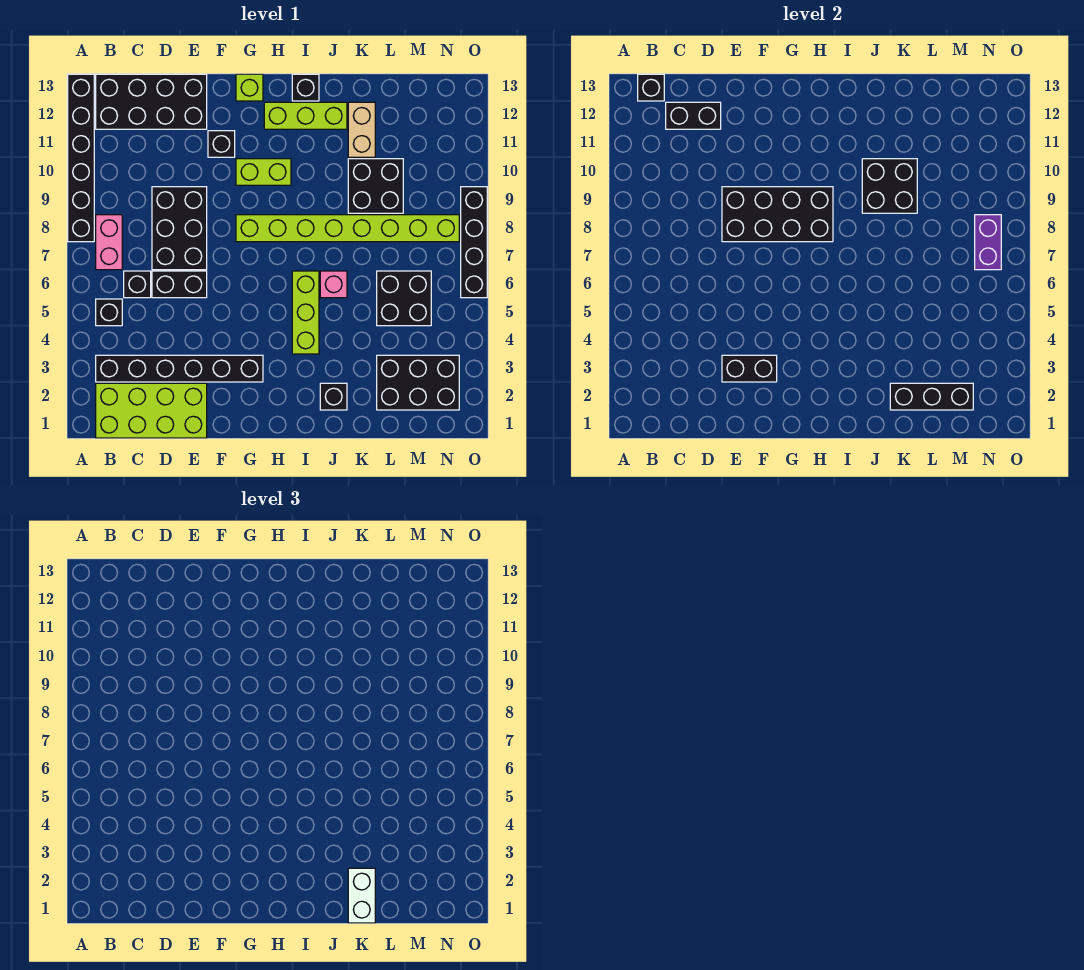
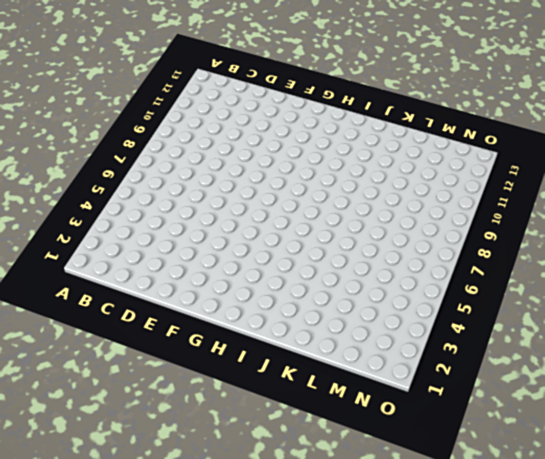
none -> black 1x6 brick [68,74,94,242]
none -> lime 2x4 brick [96,383,207,438]
none -> black 1x6 brick [96,355,263,382]
none -> black 1x1 brick [96,299,122,326]

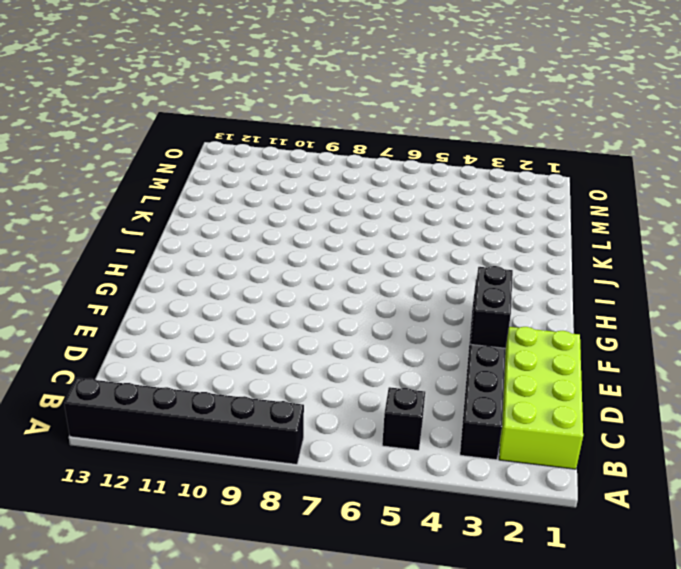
none -> pink 1x2 brick [96,215,122,270]
none -> black 2x4 brick [96,74,207,129]
none -> black 1x1 brick [124,271,151,298]
none -> black 1x2 brick [152,271,207,298]

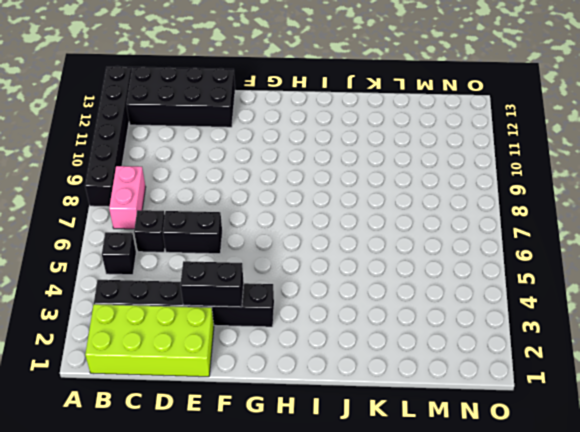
none -> black 2x3 brick [152,187,207,270]
none -> black 1x1 brick [208,131,235,157]
none -> lime 1x8 brick [236,215,459,242]
none -> lime 1x2 brick [236,159,291,185]

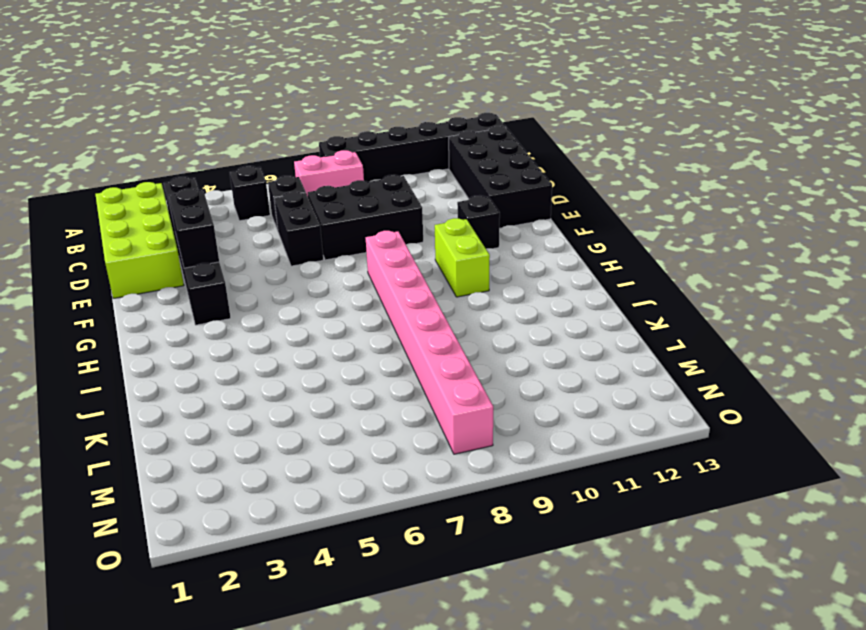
pink 1x8 brick [366,231,493,454] -> lime 1x8 brick [236,215,459,242]
none -> lime 1x1 brick [236,74,263,101]
none -> lime 1x3 brick [264,102,347,129]
none -> lime 1x3 brick [292,271,319,354]
none -> black 1x1 brick [292,74,319,101]

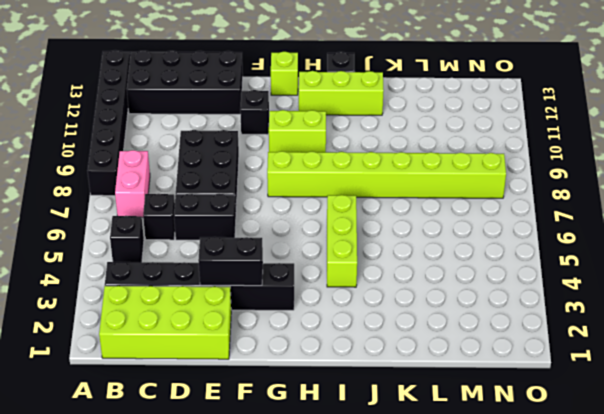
none -> black 1x1 brick [320,383,347,410]
none -> pink 1x1 brick [320,271,347,298]
none -> black 2x2 brick [348,159,403,213]
none -> tan 1x2 brick [348,102,375,157]

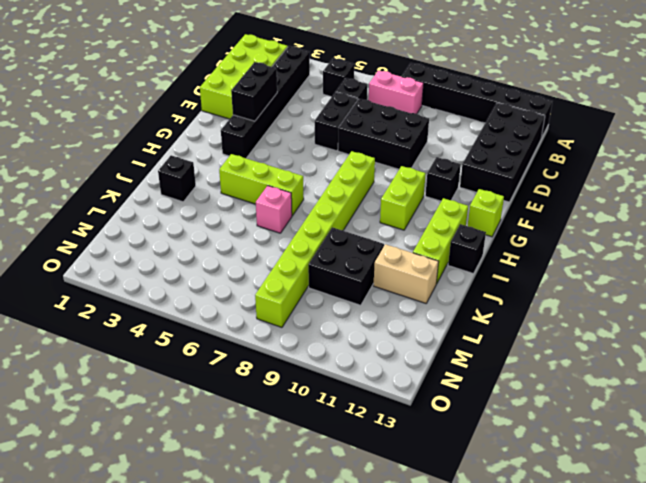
none -> black 2x3 brick [377,355,459,410]
none -> black 2x2 brick [377,271,431,326]
none -> black 1x4 brick [461,187,487,298]
none -> black 1x1 brick [638,74,664,101]

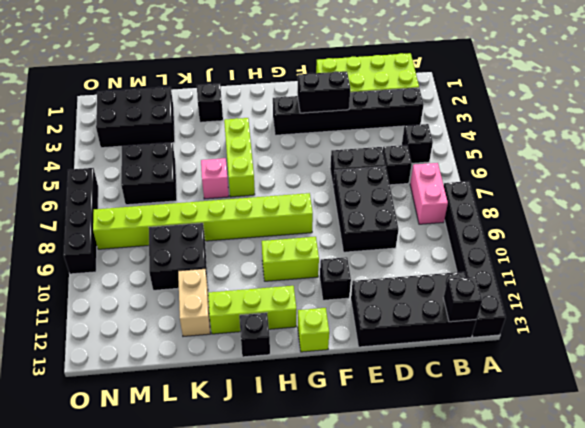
none -> black 1x2 brick [666,102,721,129]
none -> black 2x4 brick [722,187,833,242]
none -> black 2x2 brick [862,159,917,213]
none -> black 1x3 brick [890,383,973,410]

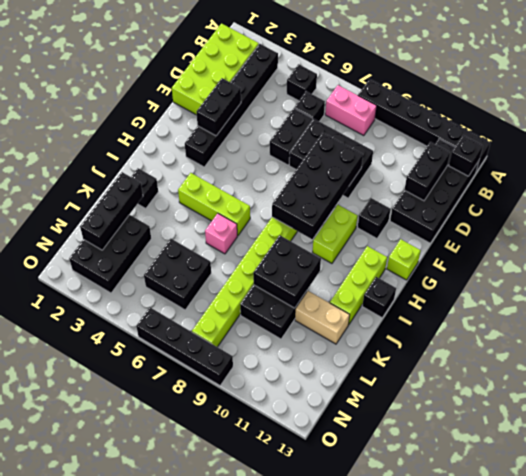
none -> purple 1x2 brick [975,215,1001,270]
none -> white 1x2 brick [348,868,375,923]

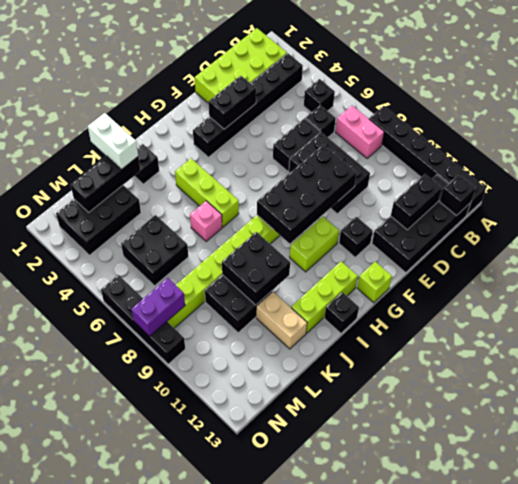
purple 1x2 brick [131,278,185,336] -> purple 1x2 brick turned to [975,215,1001,270]

